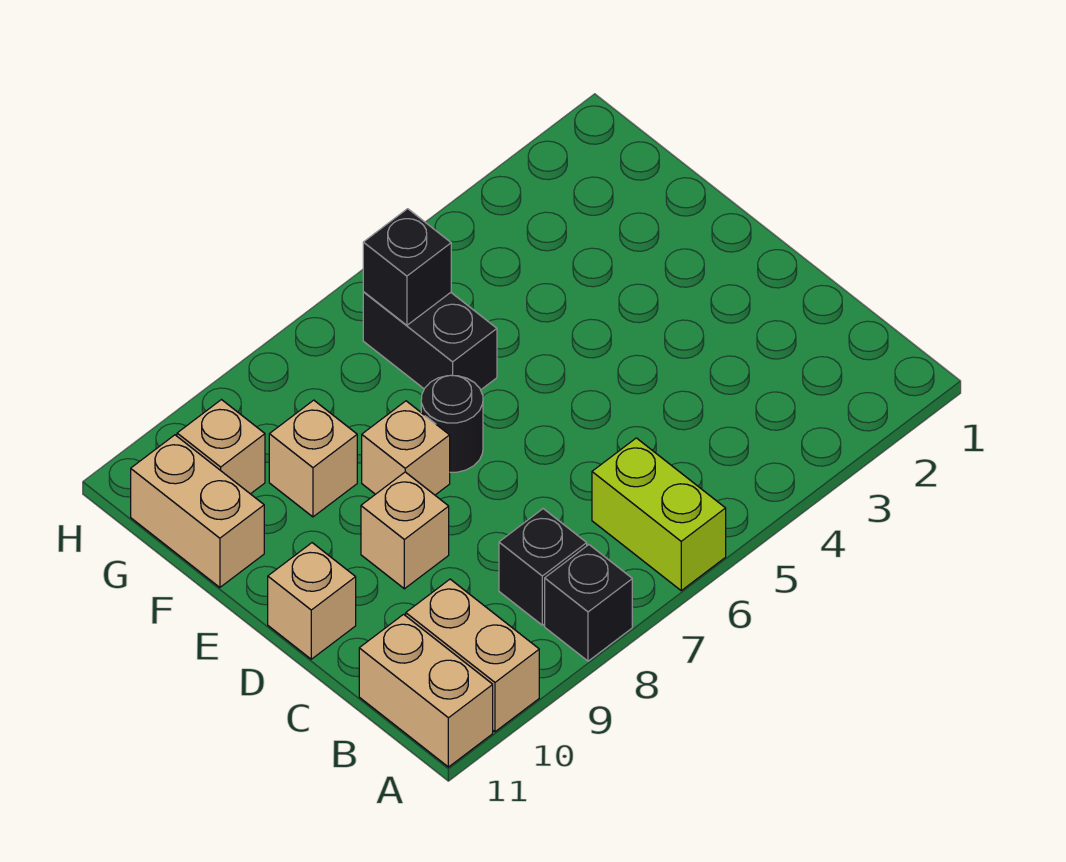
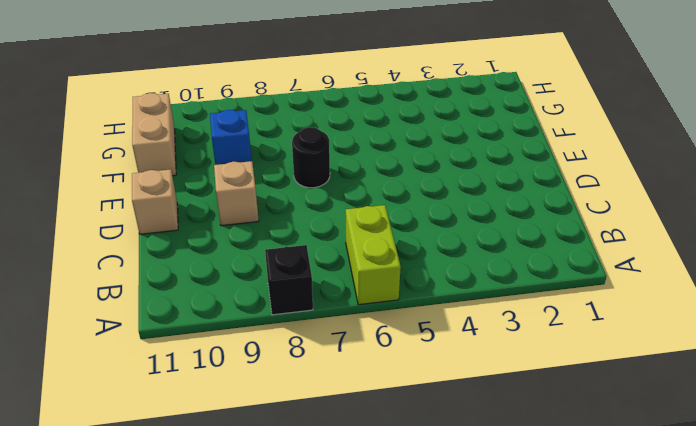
blue 1x1 brick [210,110,252,165] -> tan 1x1 brick [269,400,357,517]
none -> tan 1x2 brick [406,579,539,732]
none -> tan 1x2 brick [359,614,493,767]
none -> black 1x1 brick [499,509,587,625]

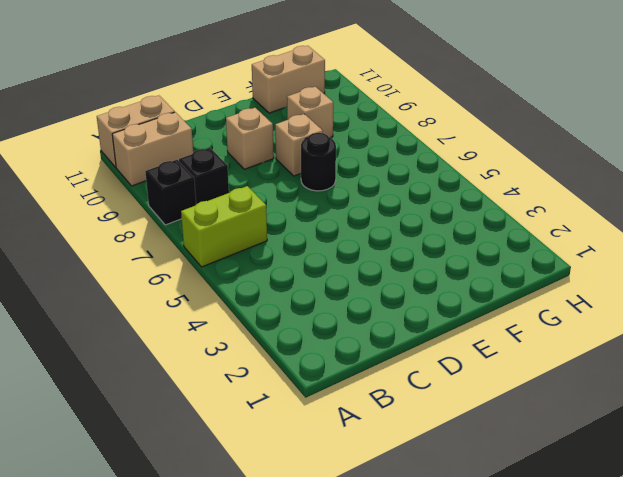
none -> tan 1x1 brick [268,543,356,659]
none -> black 1x2 brick [363,292,497,390]
none -> tan 1x1 brick [177,400,265,494]

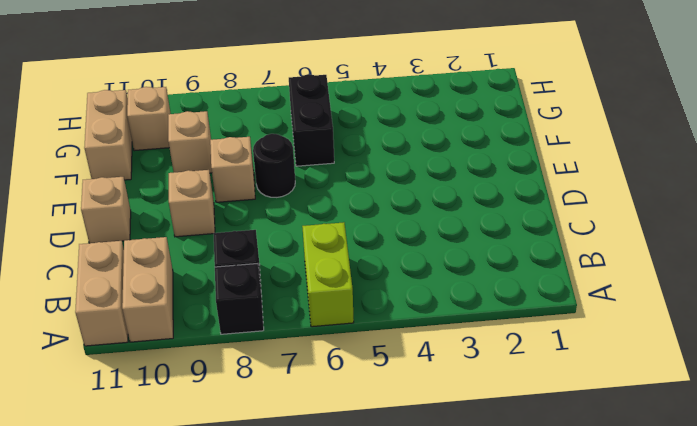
none -> black 1x1 brick [363,209,451,325]

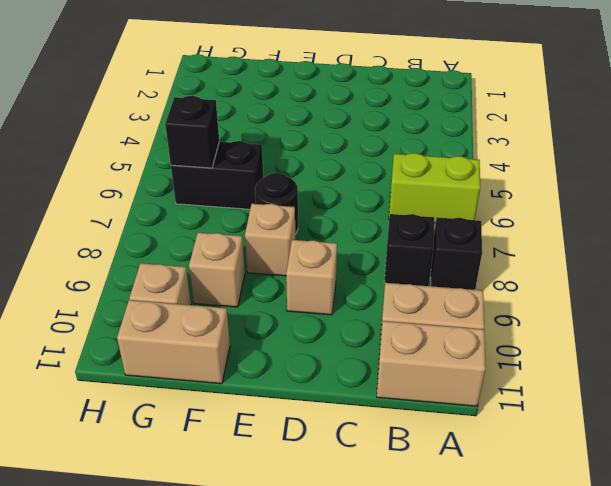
none -> tan 1x1 brick [268,543,356,659]

